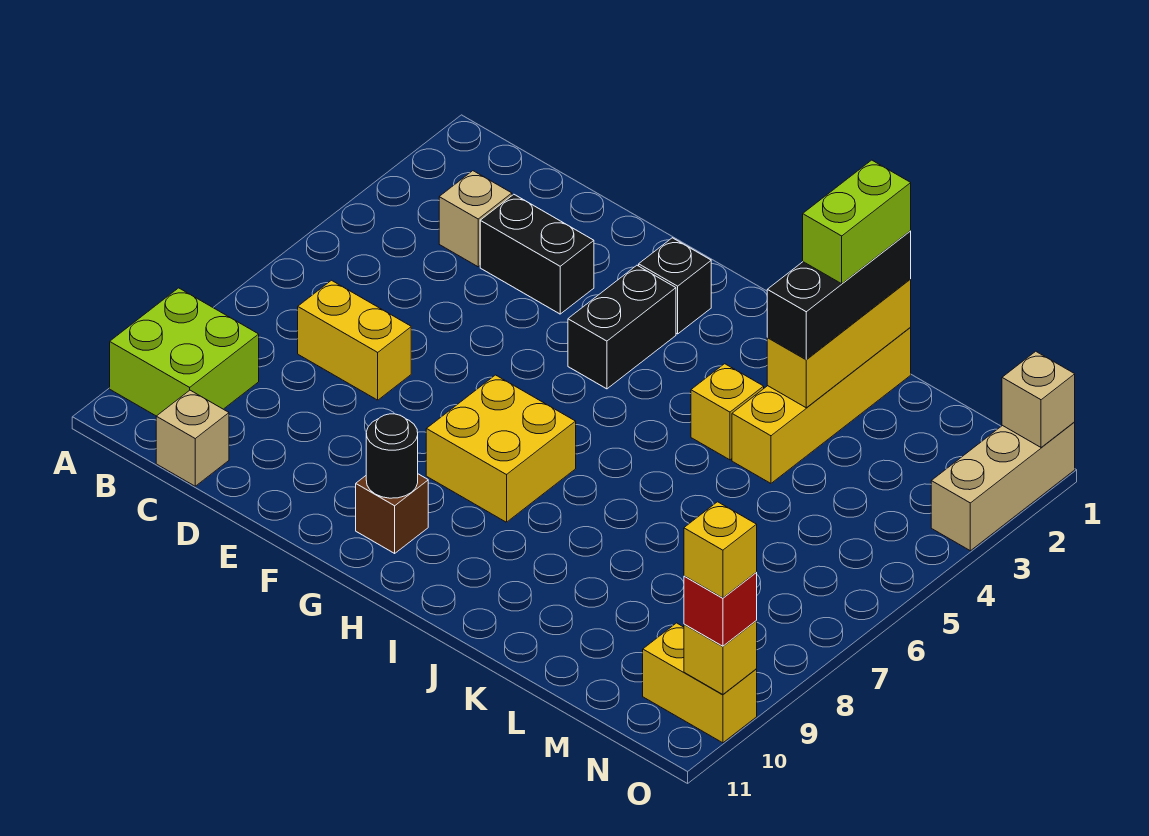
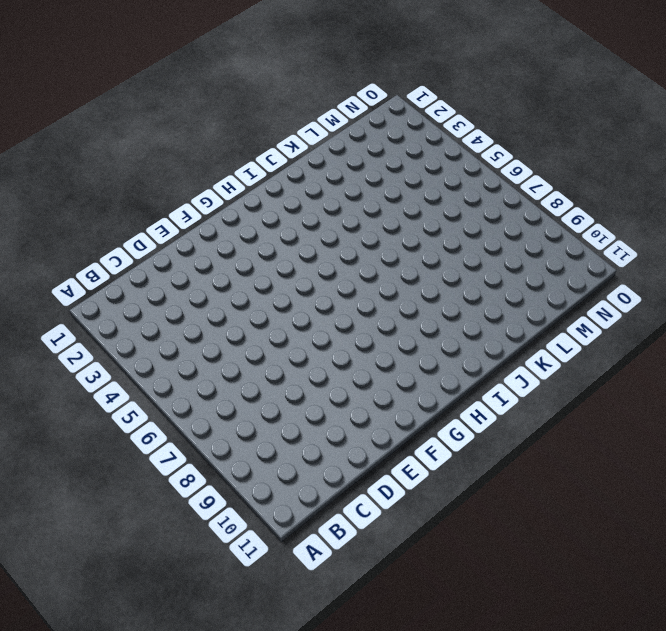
none -> lime 2x2 brick [110,288,259,416]
none -> tan 1x1 brick [439,171,512,267]
none -> yellow 1x2 brick [298,280,411,400]

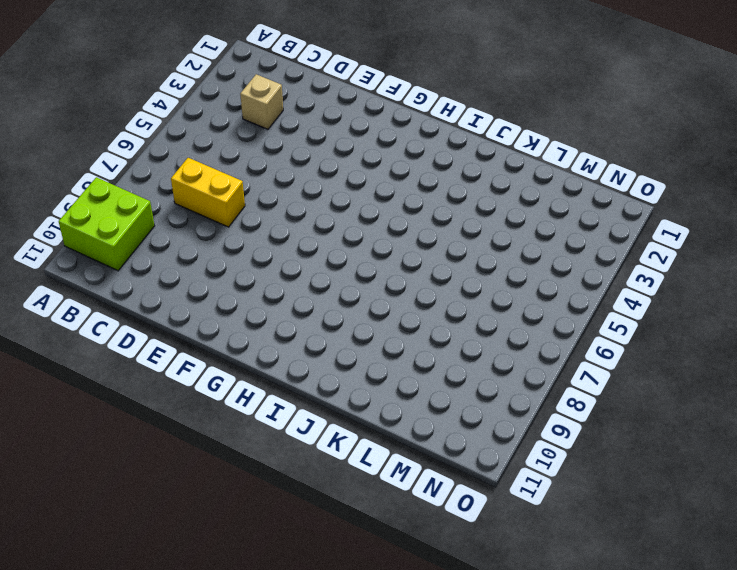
none -> tan 1x1 brick [156,390,229,486]
none -> black 1x2 brick [480,194,594,314]
none -> black 1x1 brick [639,238,711,334]

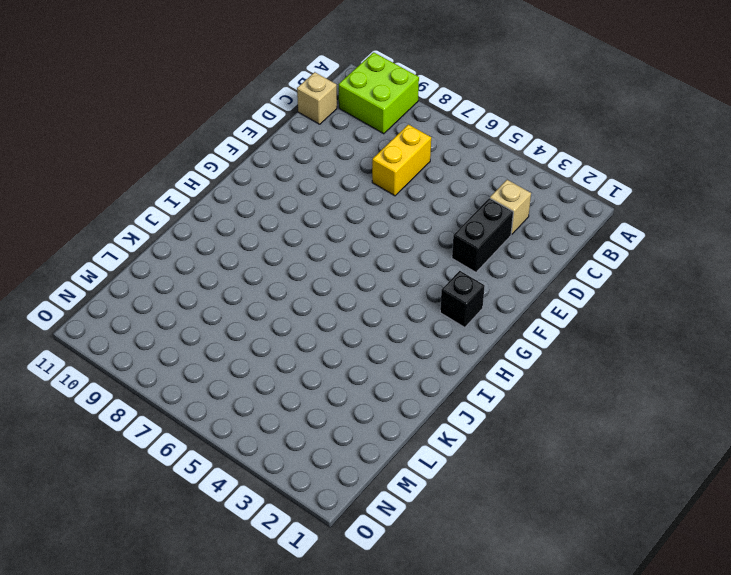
none -> black 1x2 brick [568,265,676,389]
none -> yellow 2x2 brick [426,375,576,522]
none -> brown 1x1 brick [356,474,428,553]

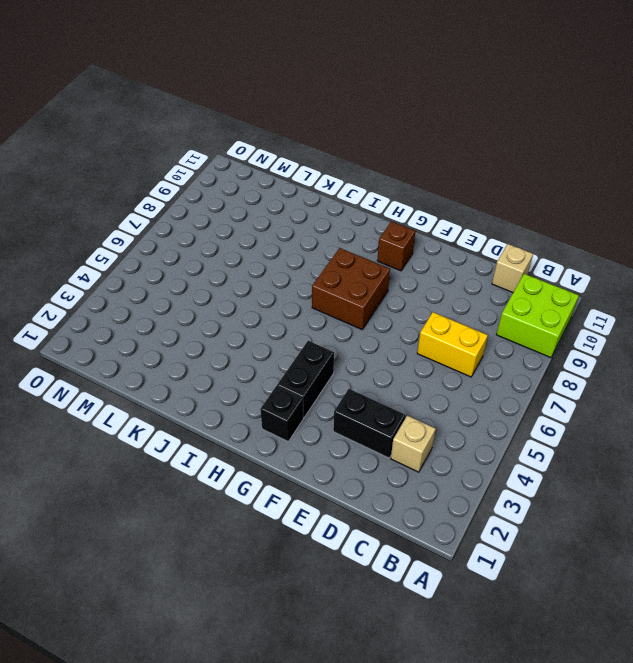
brown 2x2 brick [312,248,390,329] -> yellow 2x2 brick [426,375,576,522]
none -> yellow 1x1 brick [691,364,764,460]
none -> yellow 1x4 brick [732,327,911,483]
none -> yellow 1x2 brick [643,623,757,743]

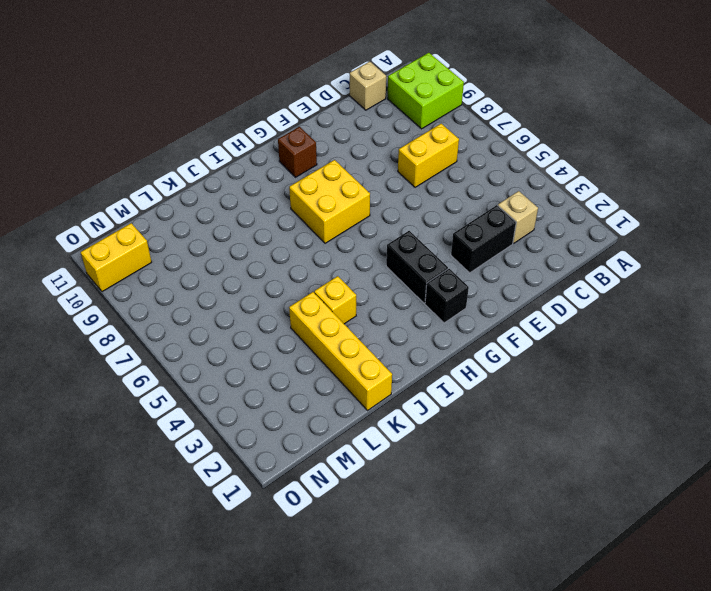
none -> tan 1x3 brick [931,422,1075,551]
none -> black 1x1 round brick [366,414,418,498]
none -> yellow 1x3 brick [767,279,911,408]

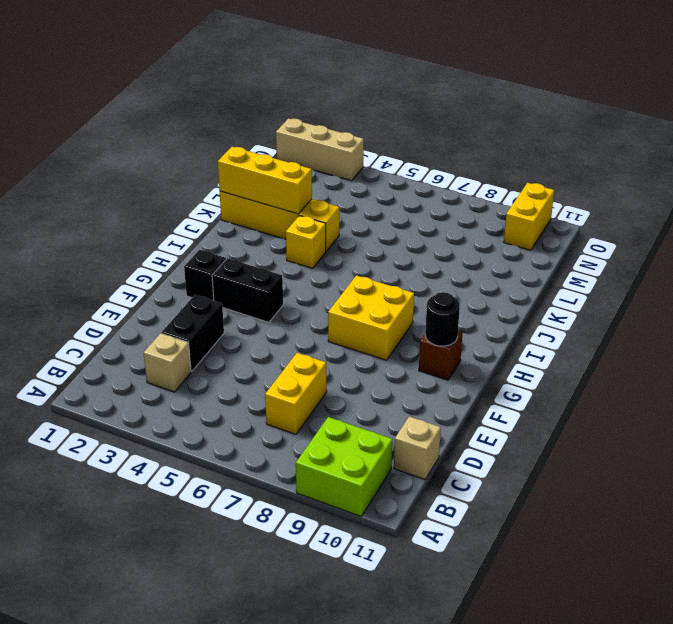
none -> tan 1x1 brick [1002,351,1075,447]
none -> yellow 1x1 brick [684,621,757,695]
none -> black 1x3 brick [767,231,911,360]

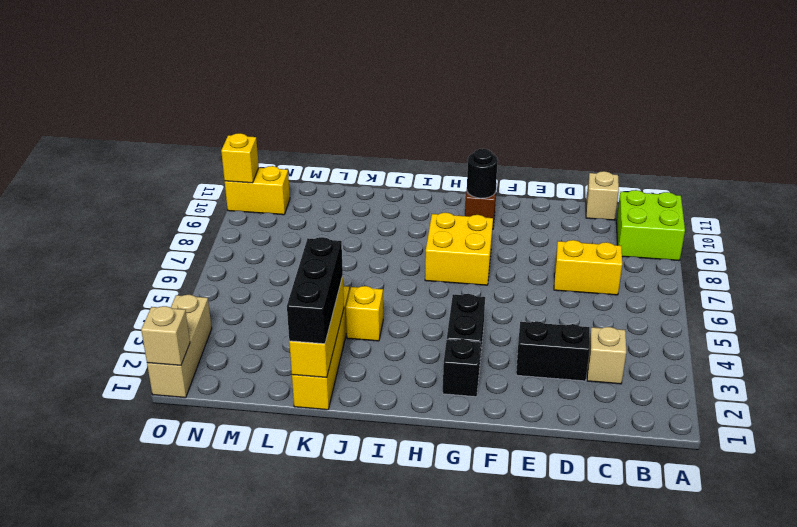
none -> red 1x1 brick [684,573,757,646]
none -> lime 1x2 brick [803,160,911,284]
none -> yellow 1x1 brick [684,502,757,598]

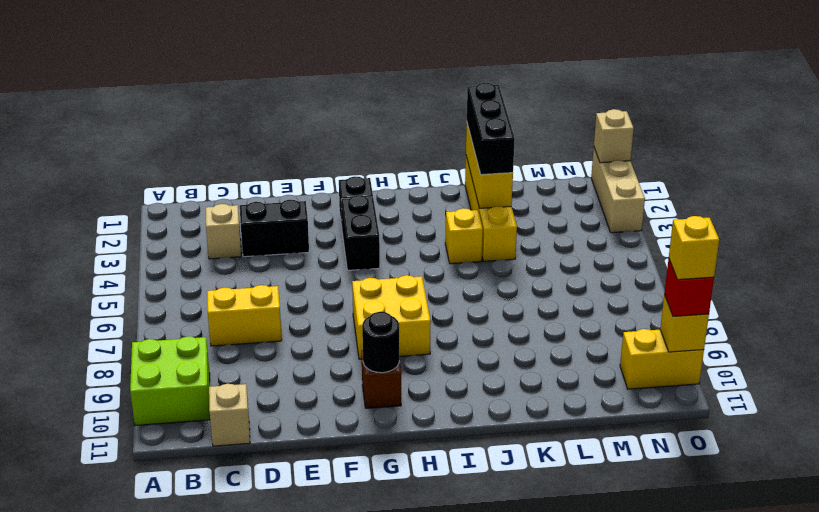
none -> lime 1x2 brick [803,160,911,284]

